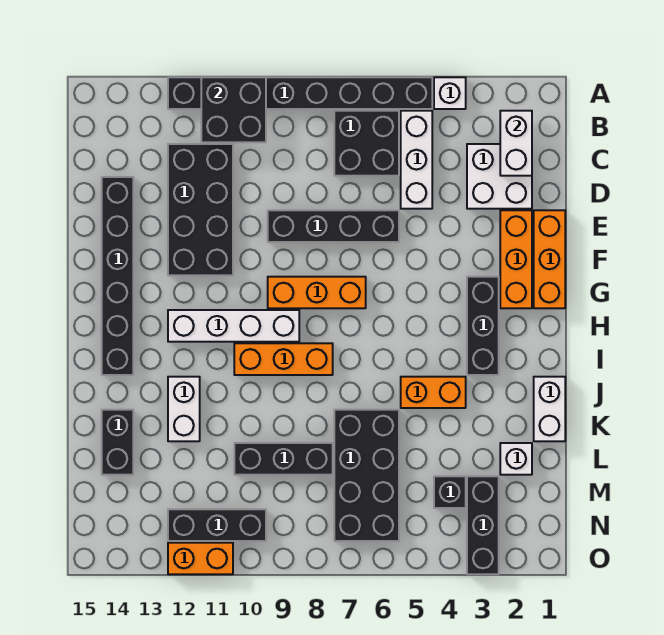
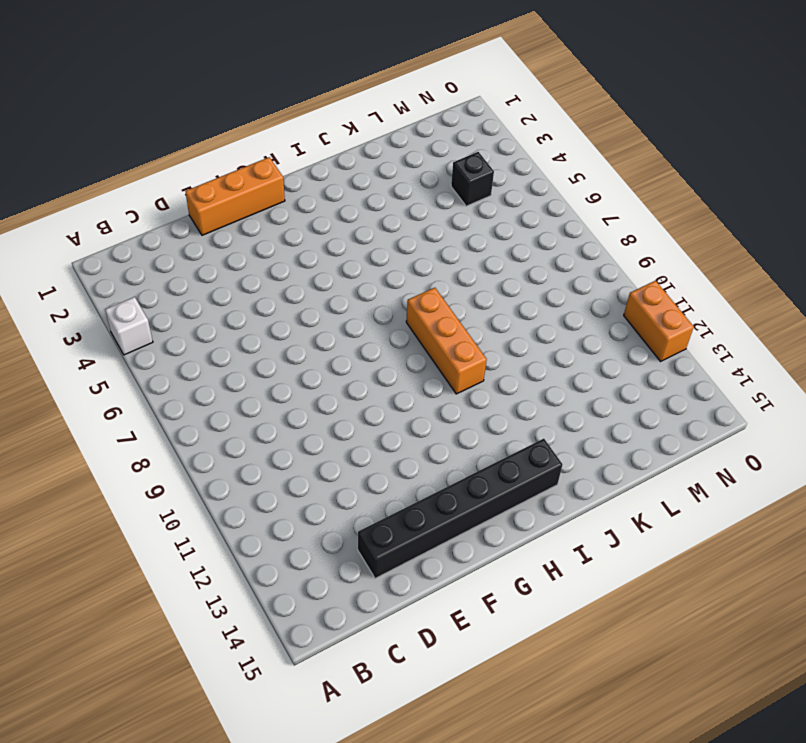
none -> black 1x8 brick [168,77,432,109]
none -> white 1x3 brick [401,111,432,209]
none -> black 2x2 brick [334,111,399,176]

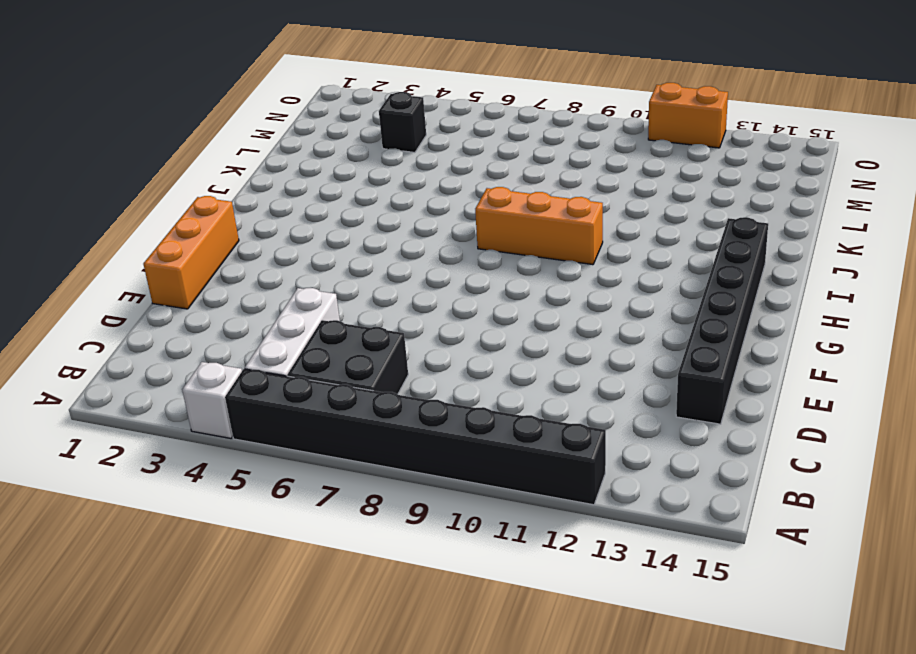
none -> white 2x2 brick [467,144,532,209]
none -> black 2x4 brick [168,144,233,275]
none -> orange 1x3 brick [500,210,532,308]

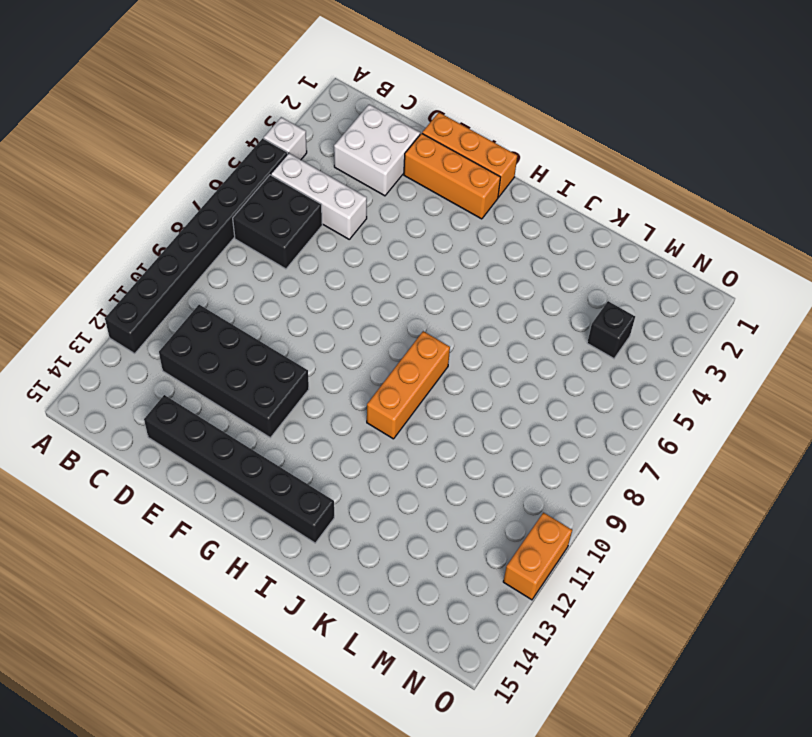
none -> black 1x4 brick [268,210,399,242]
none -> black 1x3 brick [467,277,499,375]
none -> orange 1x3 brick [268,277,366,308]

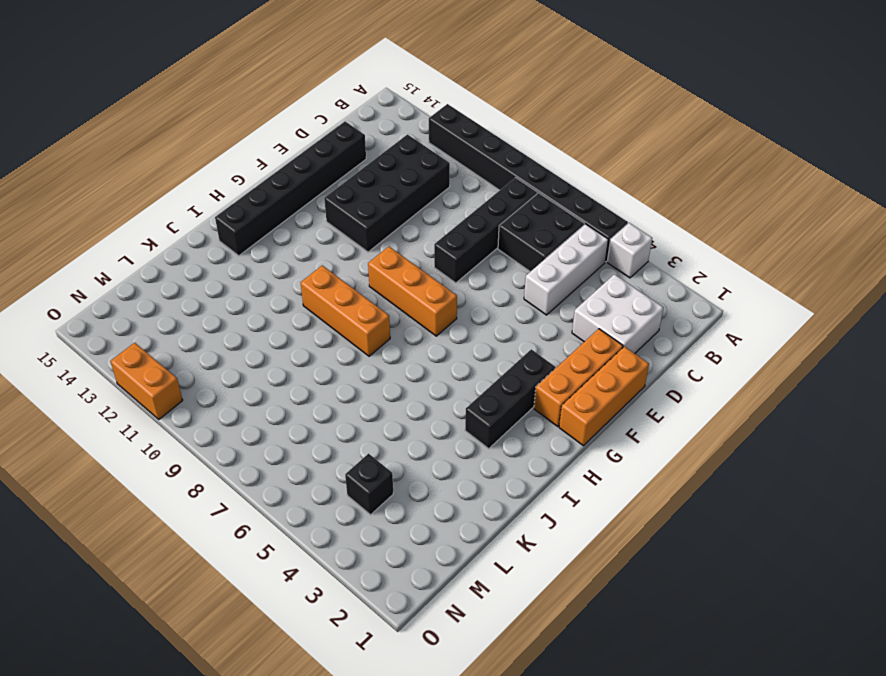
black 1x4 brick [434,178,537,283] -> black 1x4 brick turned to [268,210,399,242]
none -> white 1x4 brick [168,310,299,342]
none -> white 1x2 brick [534,377,565,441]
none -> orange 1x2 brick [401,377,466,408]

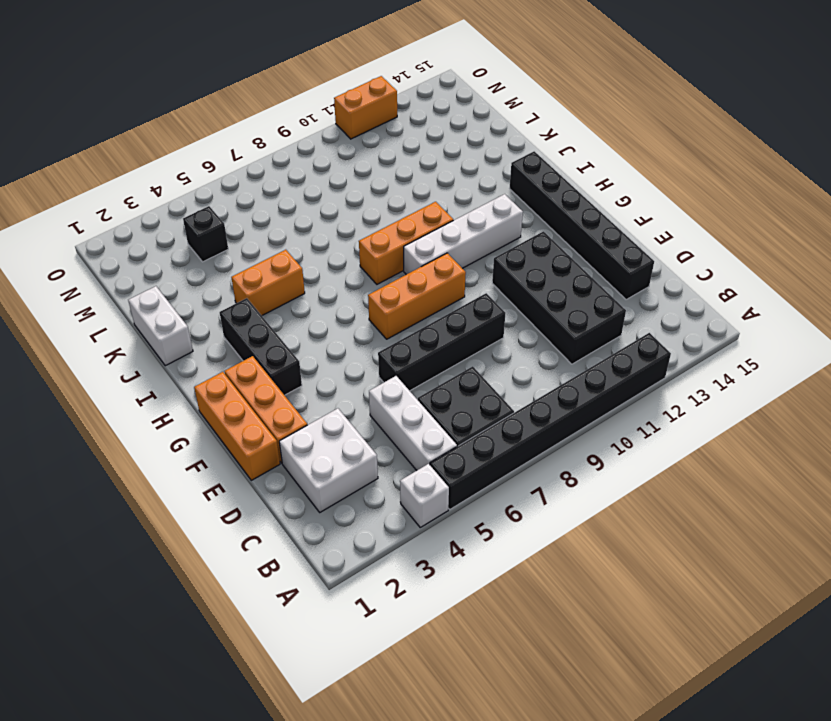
none -> white 1x2 brick [168,377,200,441]
none -> black 2x4 brick [334,410,399,541]
none -> black 1x2 brick [102,410,133,475]

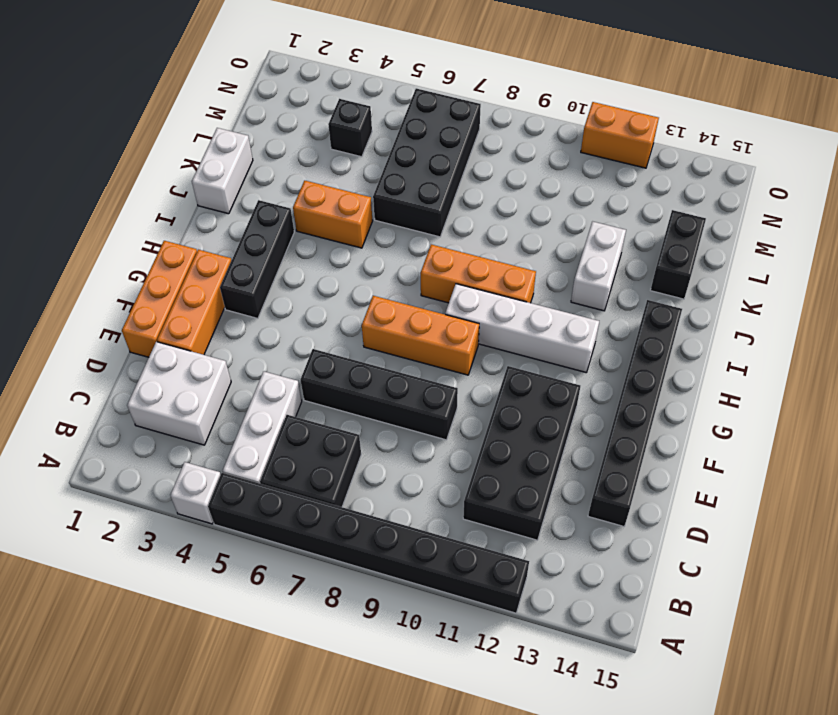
none -> white 1x1 brick [500,443,532,475]
none -> black 1x3 brick [234,443,333,475]
none -> black 1x3 brick [467,476,499,574]

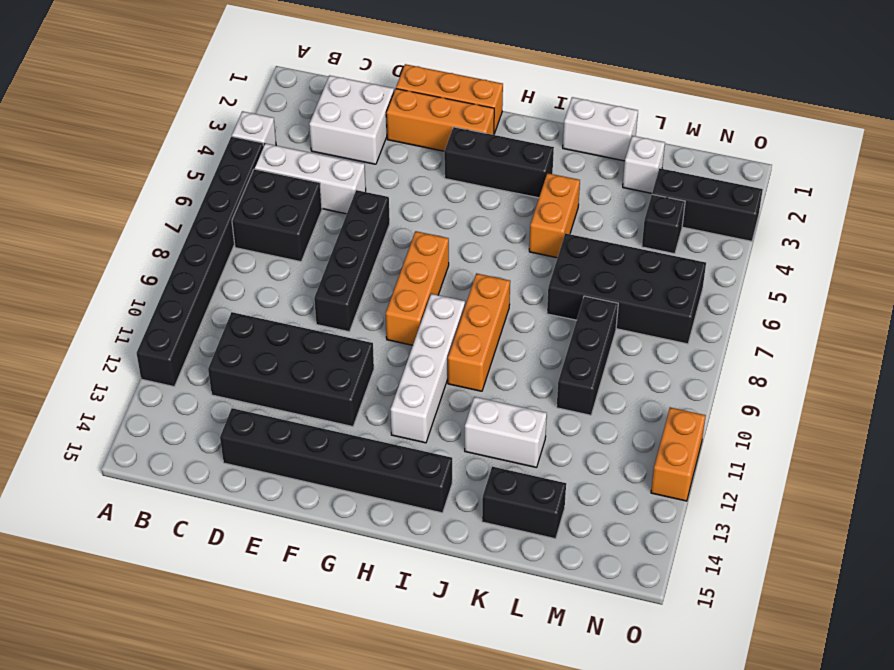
none -> black 1x3 brick [168,509,266,541]
none -> black 2x2 brick [201,77,266,142]
none -> white 1x2 brick [500,111,532,176]

